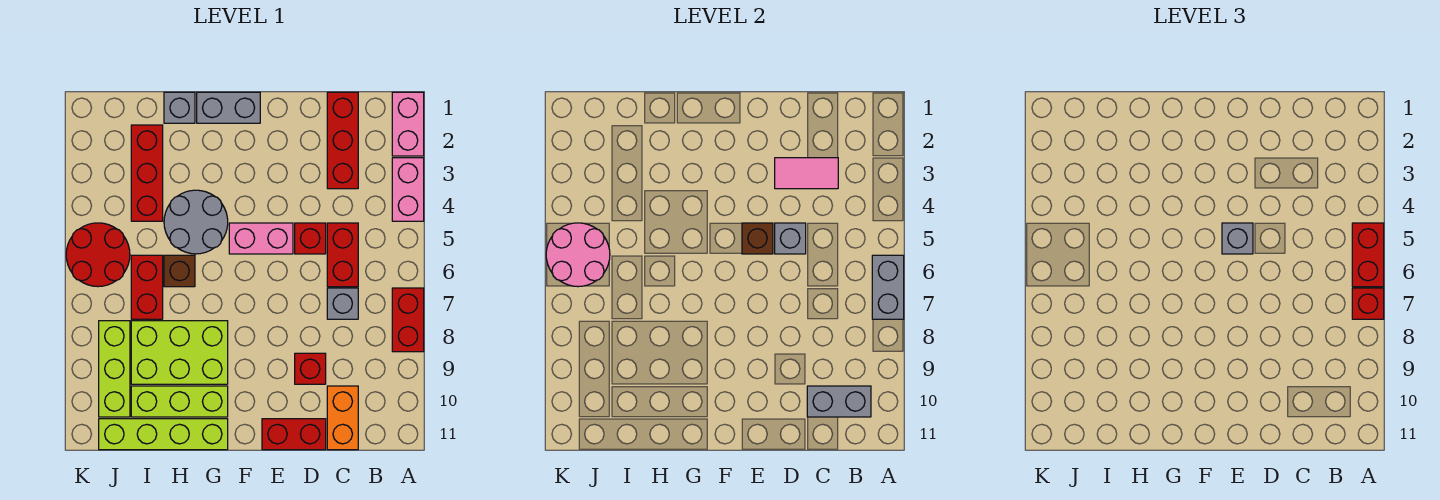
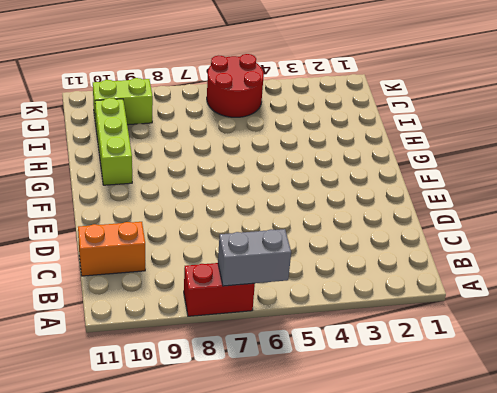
lime 1x2 brick [93,78,153,125] -> lime 1x3 brick [99,321,130,417]
none -> pink 1x2 brick [392,92,424,156]
none -> pink 1x2 brick [392,158,424,221]
none -> red 1x3 brick [327,92,358,189]
none -> red 1x2 brick [327,223,358,287]

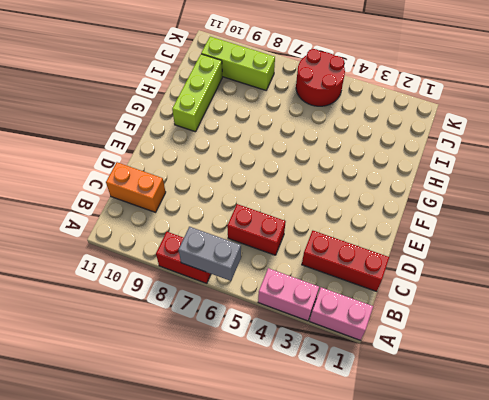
none -> grey 1x1 brick [327,288,358,319]
none -> red 1x1 brick [295,223,326,254]
none -> red 1x1 brick [295,353,326,384]
none -> red 1x2 brick [262,419,326,450]

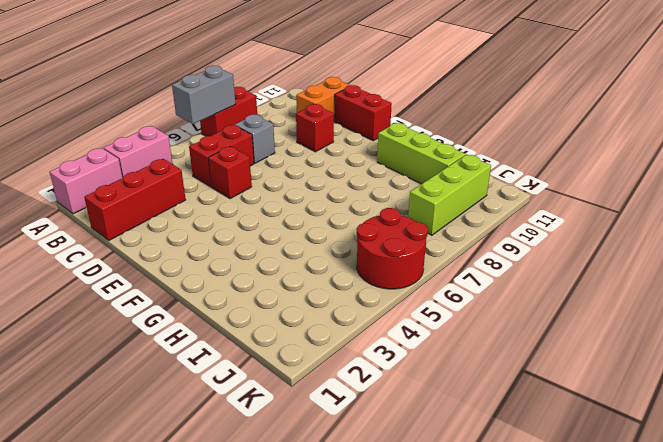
none -> pink 1x2 brick [229,223,293,254]
none -> grey 1x2 brick [197,92,260,123]
none -> grey 2x2 round brick [164,190,228,254]
none -> lime 2x3 brick [131,321,228,384]

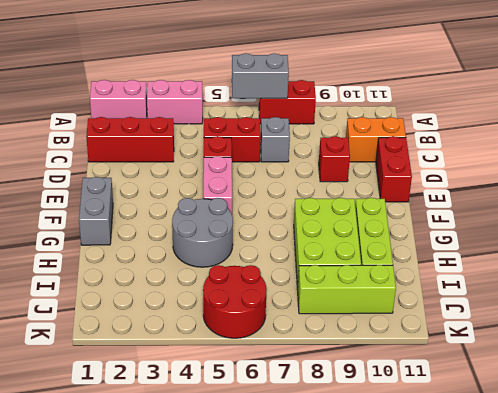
none -> lime 1x4 brick [99,419,228,450]
none -> grey 1x1 brick [164,92,195,123]
none -> brown 1x1 brick [164,255,195,287]
none -> red 1x3 brick [131,125,163,221]

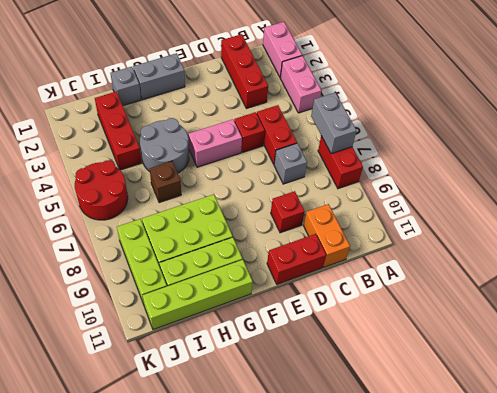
none -> red 1x2 brick [131,255,163,319]
none -> grey 1x2 brick [807,386,871,417]
none -> pink 1x2 tile [775,158,838,189]
none -> grey 1x1 brick [775,223,806,254]

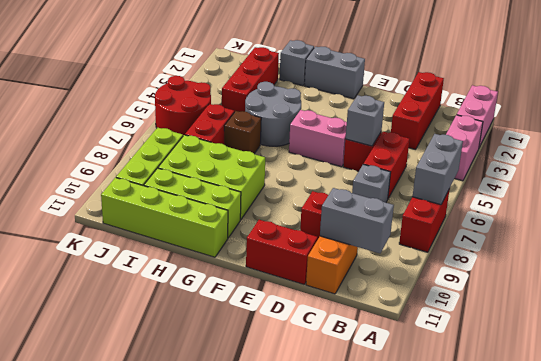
none -> pink 1x2 tile [775,158,838,189]
none -> brown 1x1 brick [742,223,773,254]
none -> pink 2x2 round brick [546,223,610,287]
none -> red 1x2 brick [1352,223,1384,287]

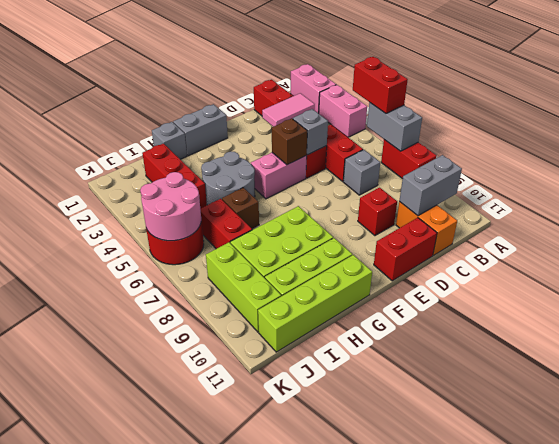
none -> red 1x1 brick [1352,288,1384,319]
none -> grey 1x1 brick [1222,223,1253,254]

